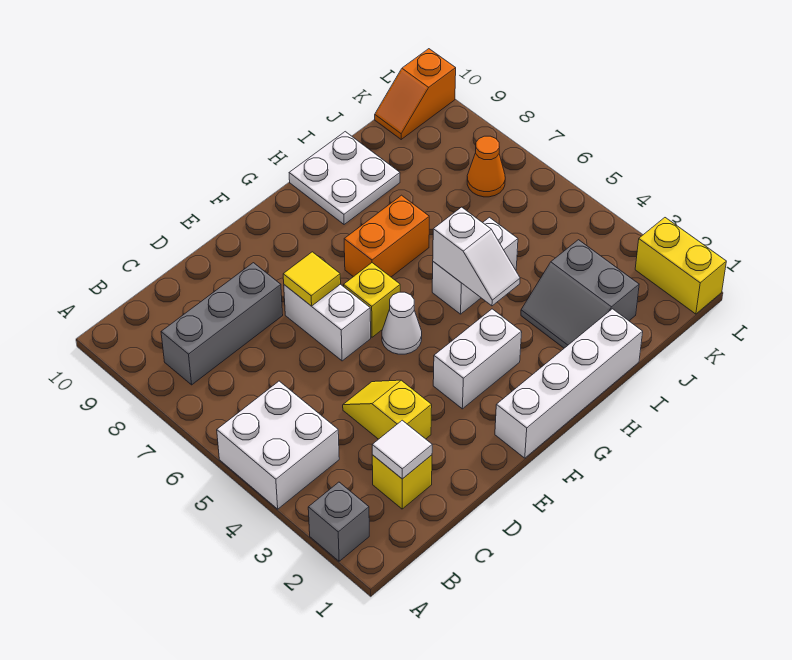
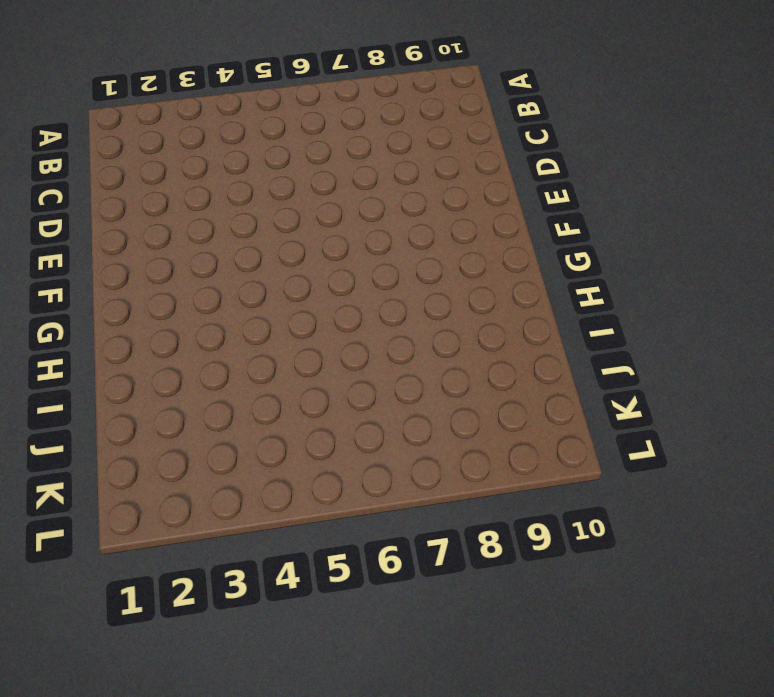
none -> grey 1x1 brick [308,482,369,561]
none -> white 2x2 brick [217,381,339,509]
none -> grey 1x3 brick [161,263,283,385]

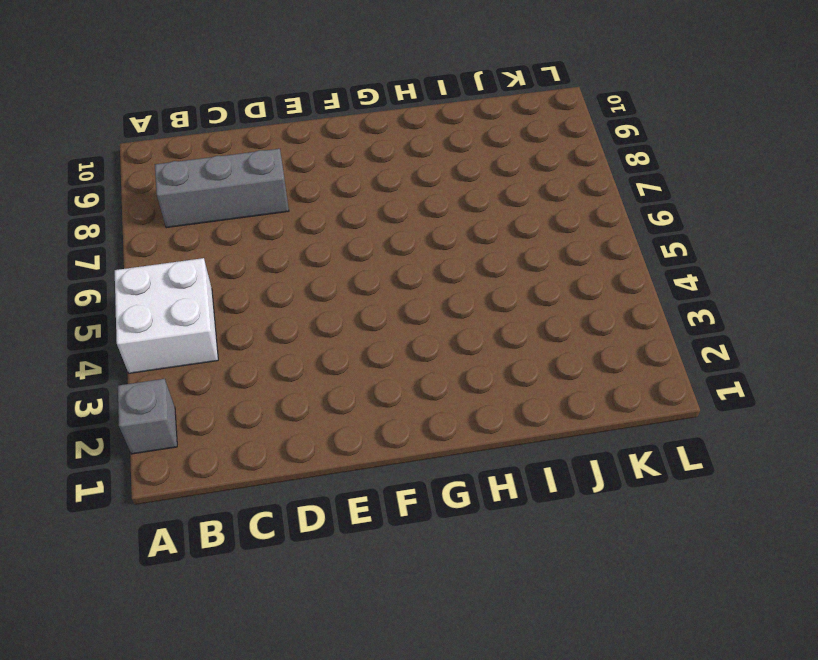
none -> yellow 1x1 brick [372,455,432,509]
none -> yellow 1x2 slope [343,380,432,439]
none -> white 1x2 brick [284,284,371,361]

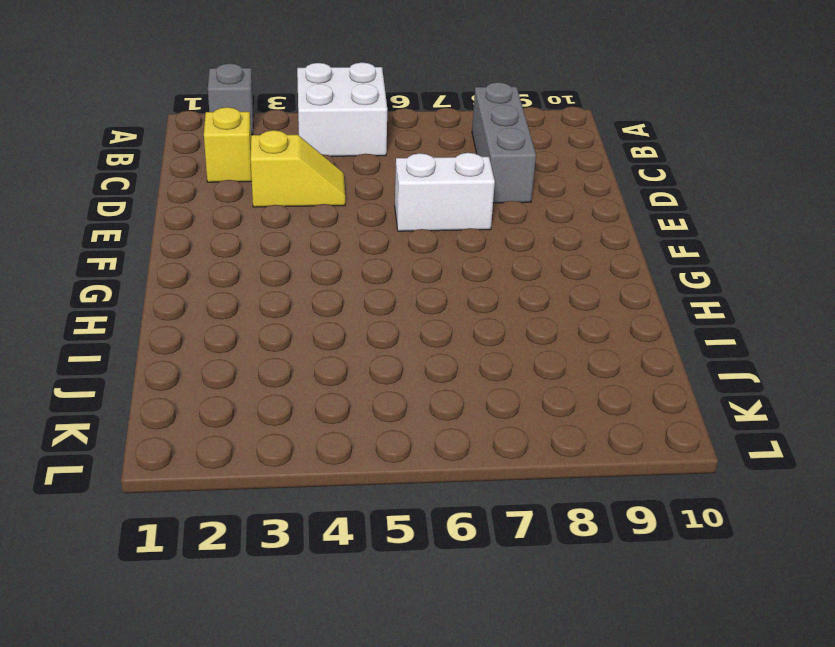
none -> white 1x4 brick [495,309,643,458]
none -> white 1x2 brick [433,309,522,409]
none -> white 1x1 cone [382,292,422,354]

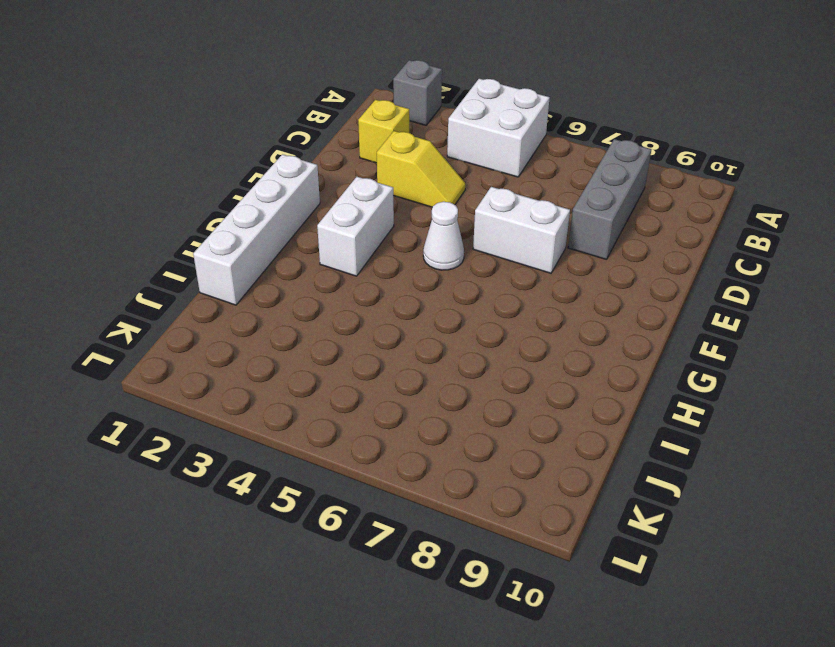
none -> yellow 1x1 brick [344,263,400,337]
none -> orange 1x2 brick [344,195,429,277]
none -> white 1x2 brick [432,217,518,314]

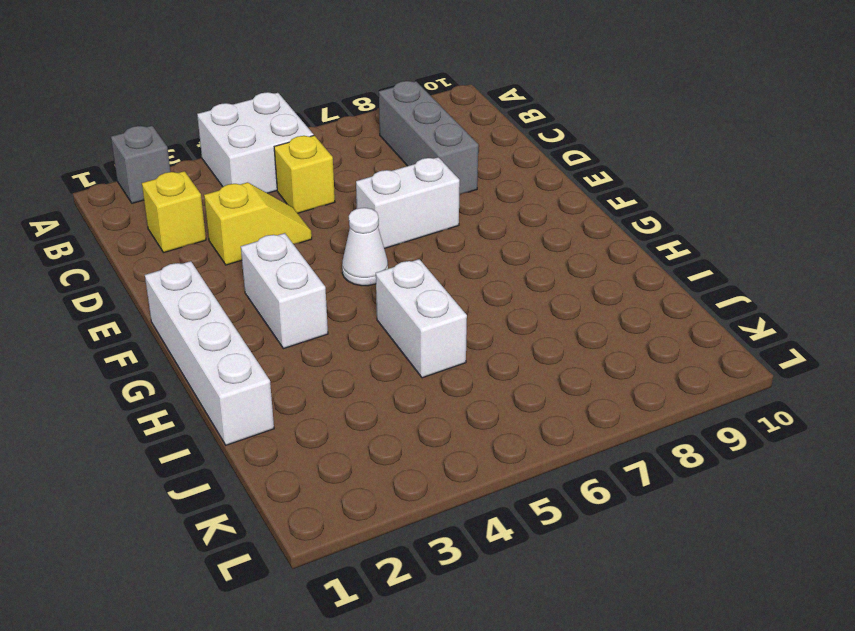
yellow 1x1 brick [274,135,335,213] -> yellow 1x1 brick moved to [344,263,400,337]
none -> orange 1x2 brick [344,195,429,277]
none -> white 2x2 plate [289,132,400,224]
none -> grey 2x2 slope [521,240,639,348]

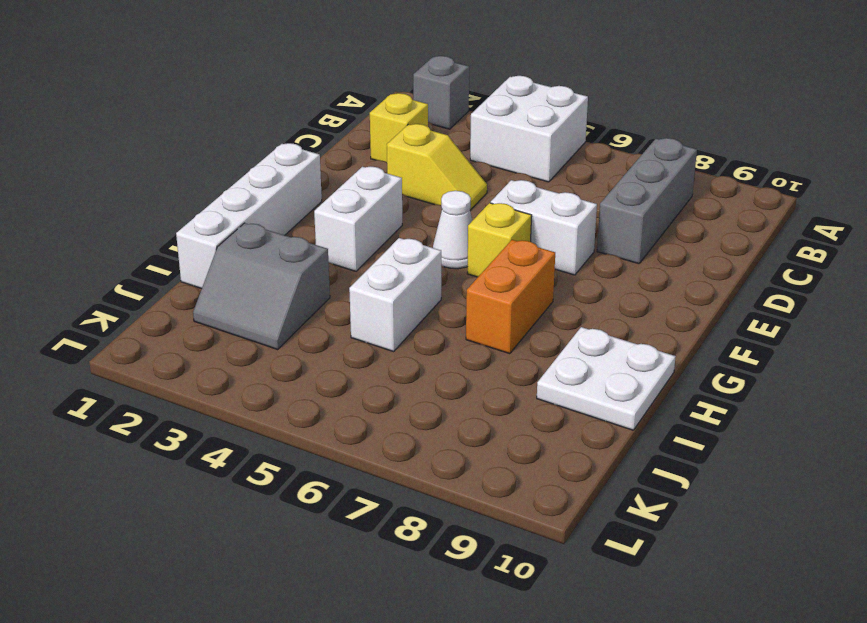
grey 2x2 slope [193,223,330,350] -> grey 2x2 slope turned to [521,240,639,348]
none -> orange 1x1 cone [467,136,505,197]
none -> orange 1x2 slope [375,49,456,139]
none -> yellow 1x2 brick [635,218,726,314]

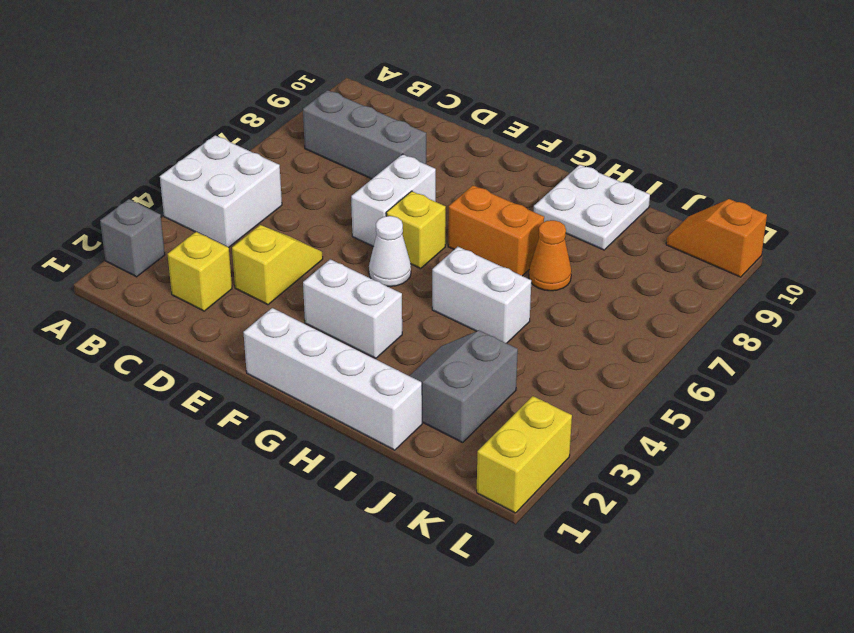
orange 1x1 cone [529,220,571,291] -> orange 1x1 cone moved to [467,136,505,197]
none -> white 1x1 tile [372,420,432,479]
none -> yellow 1x1 tile [283,252,341,306]
none -> white 1x2 slope [433,207,520,306]

